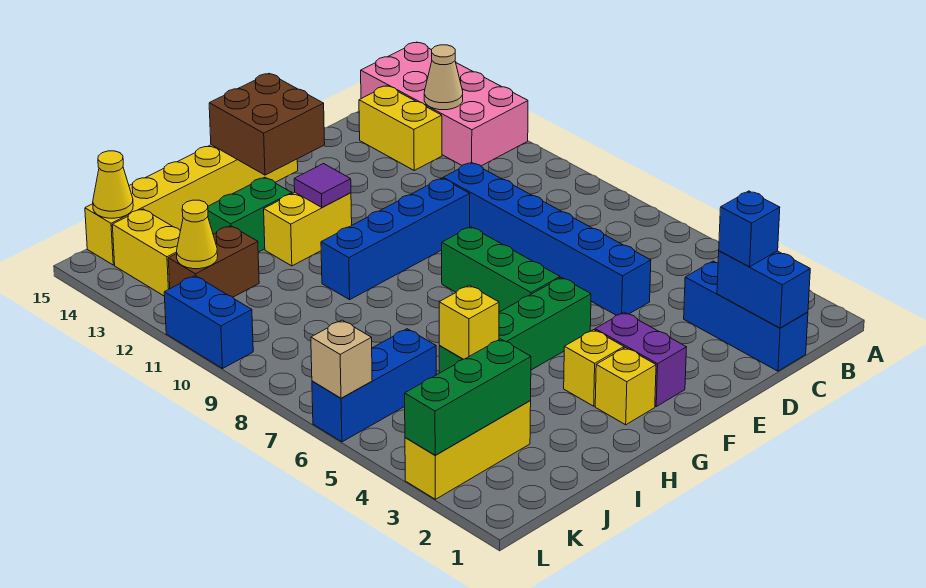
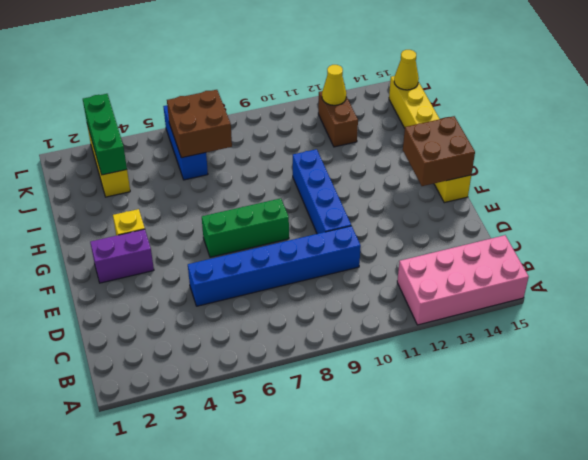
brown 2x2 brick [167,90,232,158] -> none
none -> blue 1x3 brick [684,261,808,371]
none -> yellow 1x2 brick [359,86,442,170]
none -> green 1x4 brick [439,277,591,373]

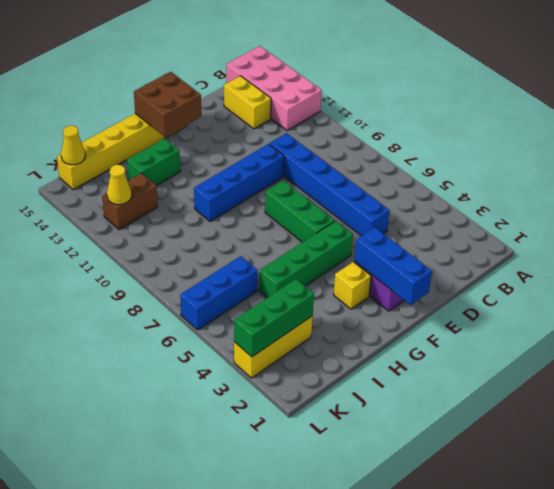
blue 1x3 brick [354,227,432,305] -> blue 1x3 brick moved to [684,261,808,371]
none -> yellow 1x1 brick [595,348,656,425]
none -> yellow 1x2 brick [264,193,352,266]
none -> yellow 1x2 brick [112,209,180,296]

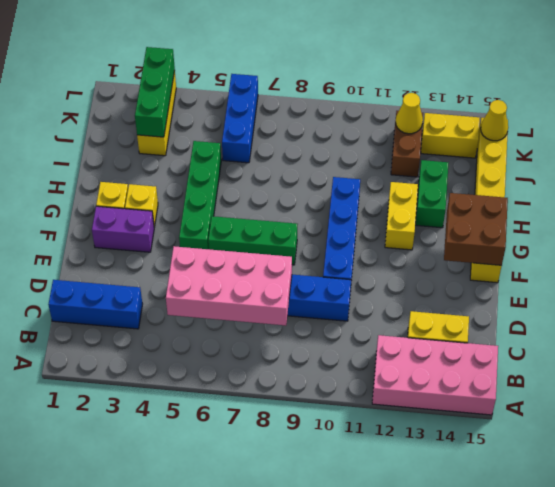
pink 2x4 brick [166,246,292,325] -> none
none -> blue 1x2 brick [164,276,253,368]
none -> tan 1x1 cone [424,45,463,110]
none -> blue 1x2 brick [717,251,810,328]

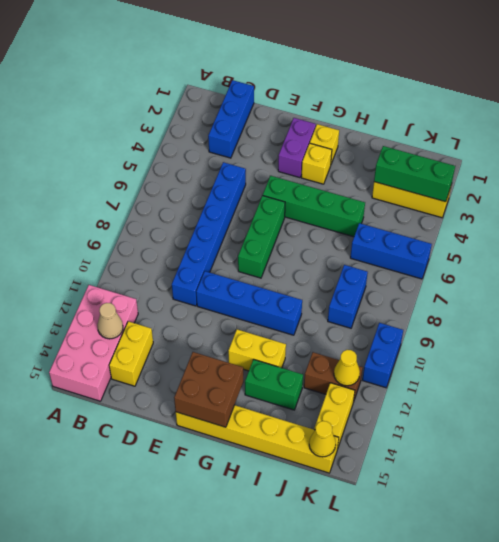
blue 1x2 brick [328,265,368,328] -> blue 1x2 brick moved to [717,251,810,328]
none -> purple 1x1 tile [294,164,351,207]
none -> yellow 1x1 brick [439,285,499,359]
none -> tan 1x1 brick [311,320,372,398]

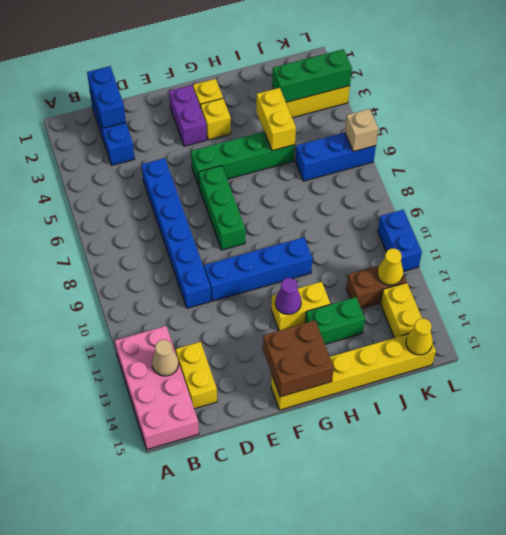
purple 1x1 cone [275,278,301,315] -> purple 1x1 tile [294,164,351,207]
yellow 1x2 brick [256,88,296,151] -> yellow 1x1 brick [439,285,499,359]
none -> blue 1x1 brick [719,191,780,267]

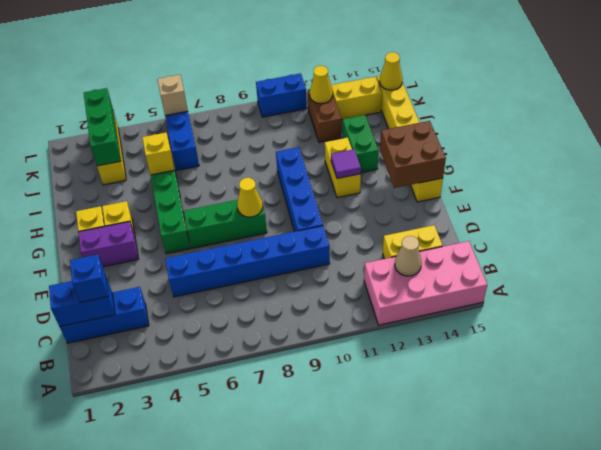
yellow 1x1 cone [237,178,263,217] -> none

